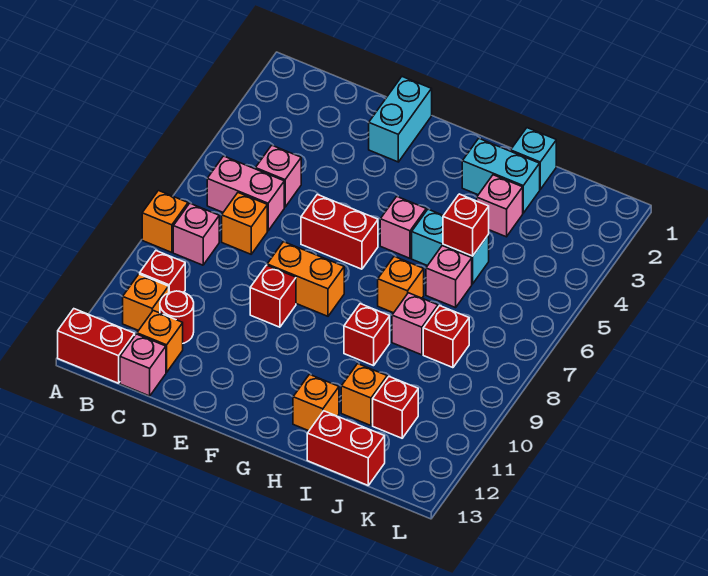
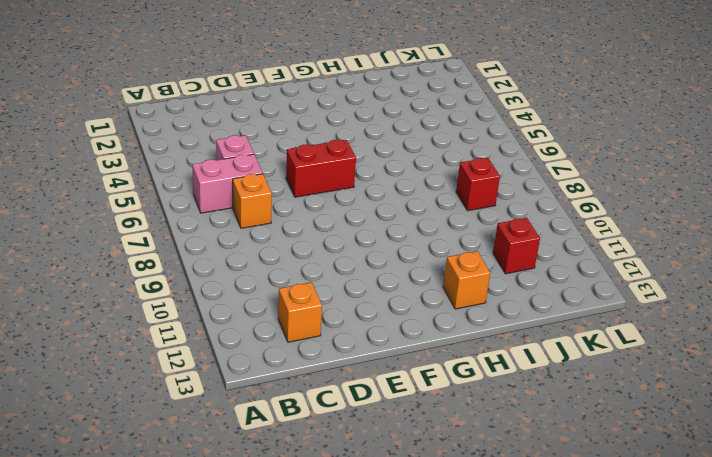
none -> orange 1x1 brick [142,191,188,252]
none -> red 1x2 brick [58,309,135,383]
none -> pink 1x1 brick [173,203,219,265]
none -> red 1x1 brick [140,251,185,292]

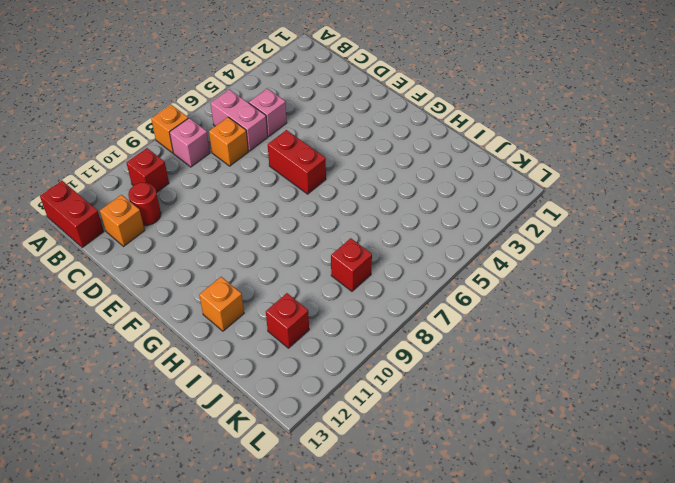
none -> orange 1x1 brick [123,274,169,331]
none -> pink 1x1 brick [120,334,166,396]
none -> cyan 1x2 brick [369,77,432,162]
none -> orange 1x2 brick [267,242,344,316]

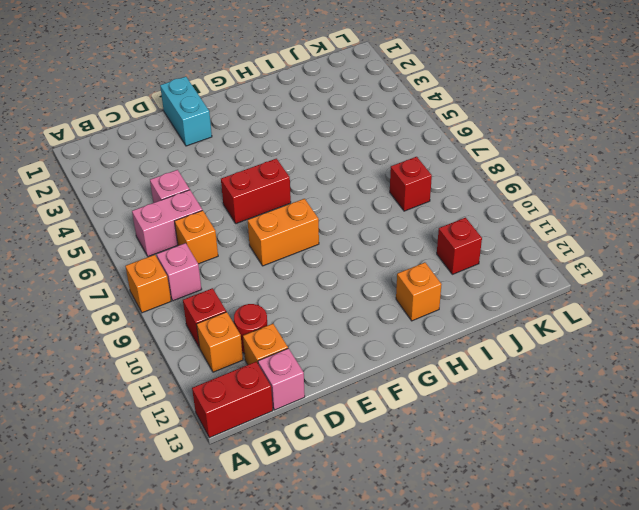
none -> red 1x1 brick [250,265,296,327]
none -> pink 1x1 brick [380,196,426,258]
none -> cyan 1x2 brick [462,139,540,213]
none -> cyan 1x2 brick [412,209,489,284]

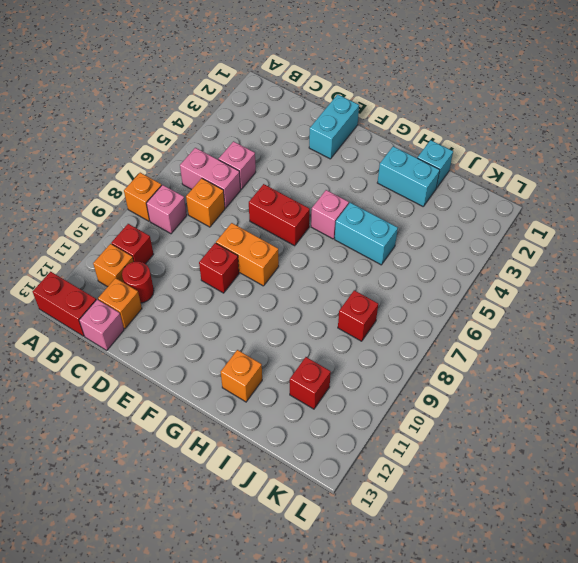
none -> orange 1x1 brick [378,257,424,313]
none -> red 1x1 brick [344,304,390,366]
none -> pink 1x1 brick [477,175,523,237]
none -> pink 1x1 brick [426,246,472,308]

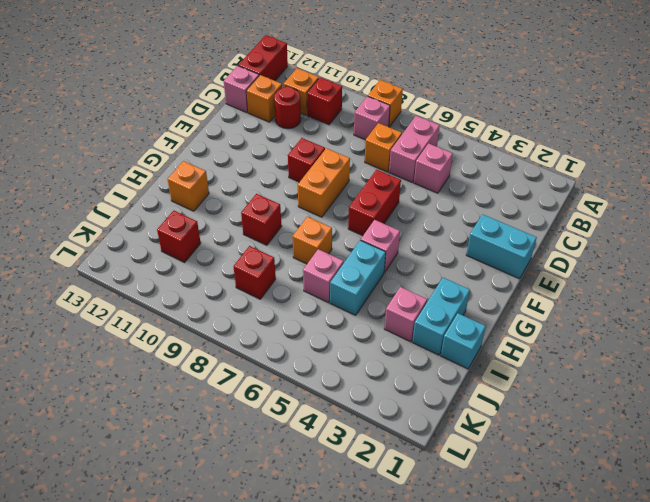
none -> pink 1x1 brick [392,293,438,355]
none -> orange 1x1 brick [341,364,387,426]
none -> red 1x2 brick [307,411,385,485]
none -> red 1x1 brick [443,194,489,256]

